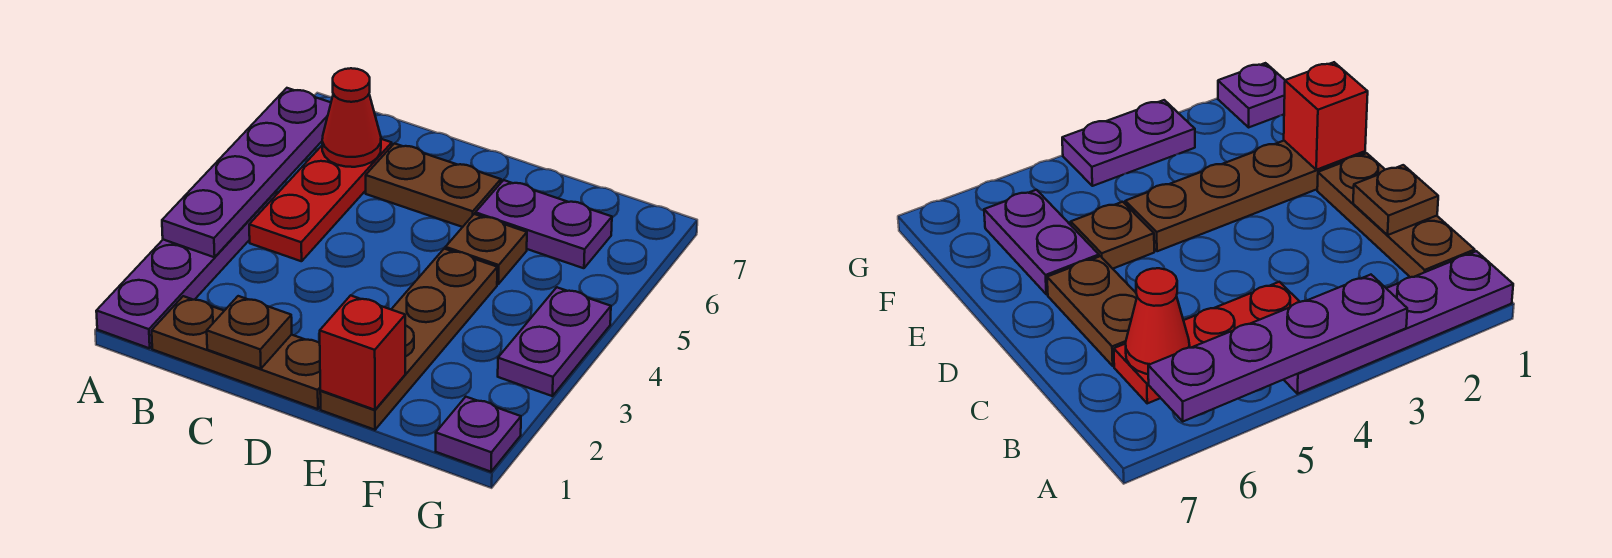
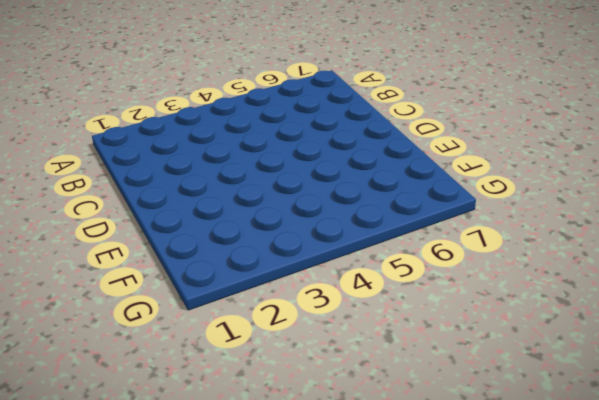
none -> purple 1x4 plate [96,191,277,348]
none -> brown 1x3 plate [152,296,321,409]
none -> red 1x3 plate [249,139,392,261]

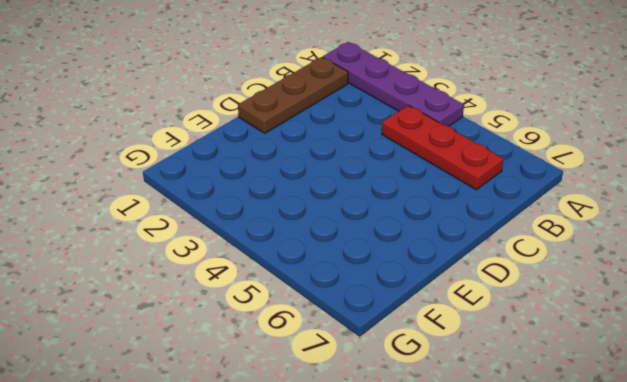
none -> brown 1x2 plate [366,143,501,227]
none -> brown 1x4 plate [320,249,497,430]
none -> brown 1x1 plate [446,214,527,284]

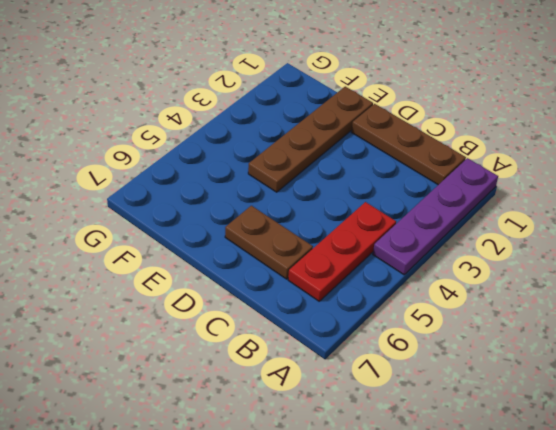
none -> brown 1x1 plate [446,214,527,284]
none -> purple 1x2 plate [475,180,612,268]
none -> purple 1x1 plate [436,397,521,472]

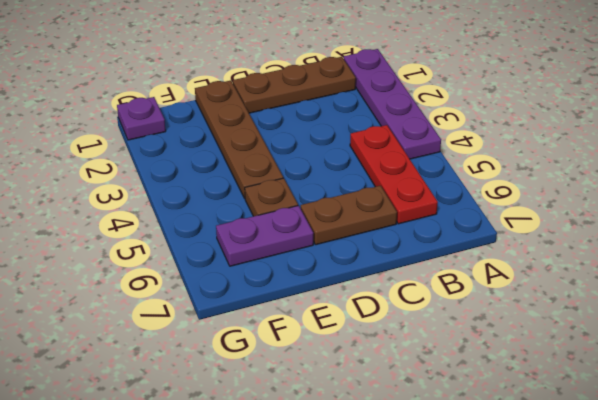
none -> purple 1x2 plate [498,287,611,396]
none -> purple 1x4 plate [162,88,331,257]
none -> red 1x1 cone [322,68,381,167]

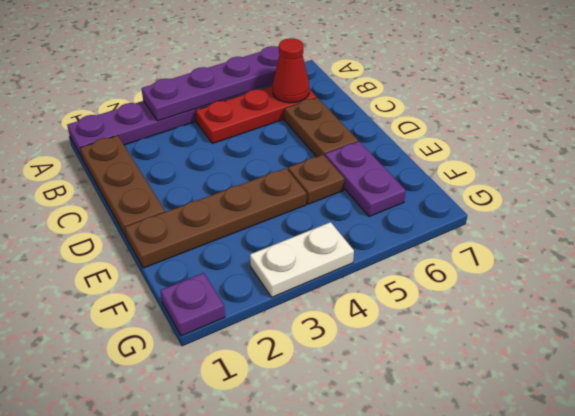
white 1x2 plate [250,222,354,297] -> purple 1x2 plate [498,287,611,396]
none -> brown 1x1 plate [207,296,292,369]
none -> red 1x1 brick [320,295,405,410]

